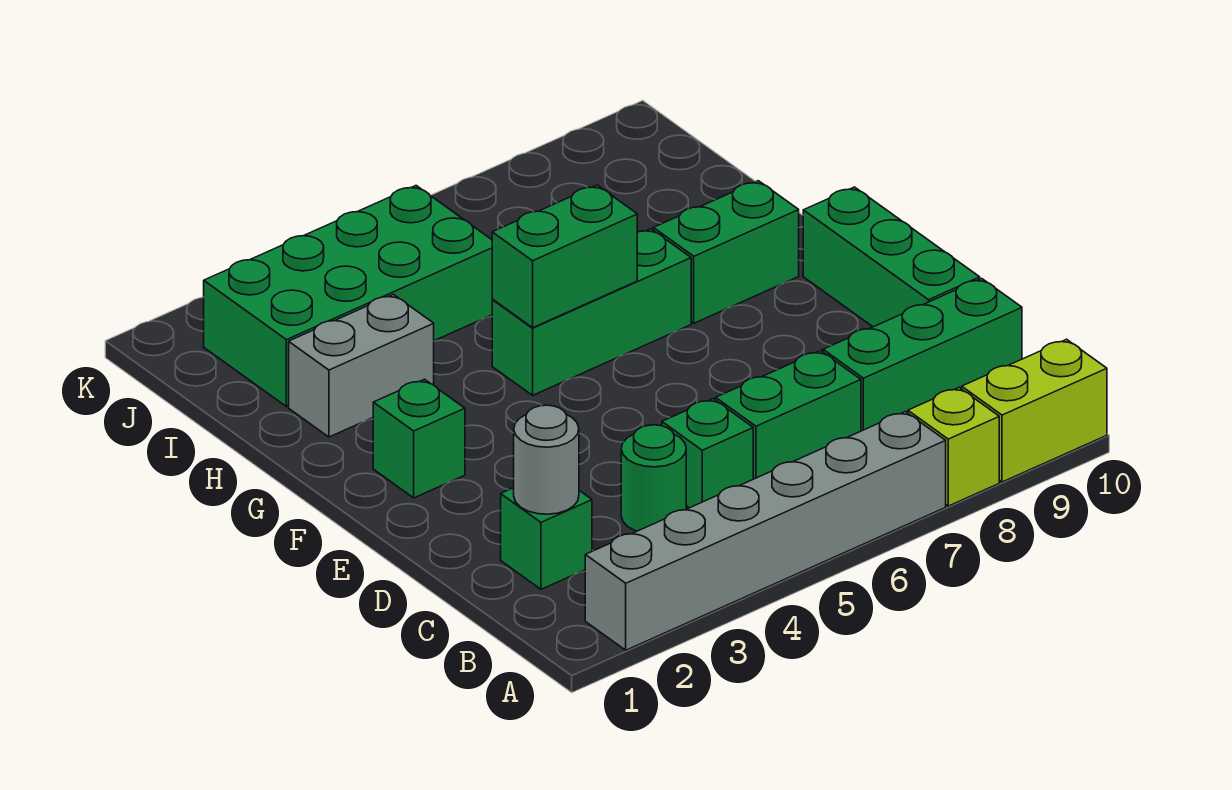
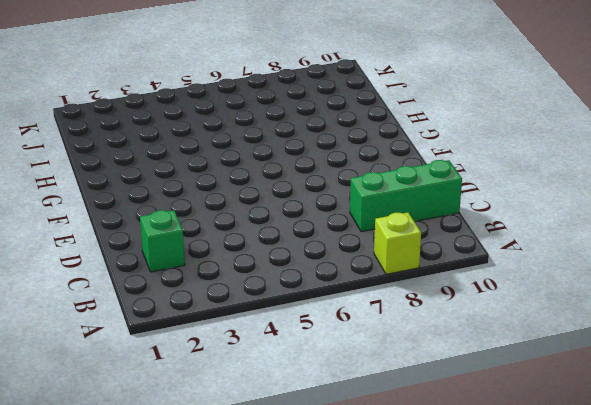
none -> grey 1x6 brick [585,412,946,650]
none -> lime 1x2 brick [962,339,1107,482]
none -> green 1x1 round brick [621,425,686,531]

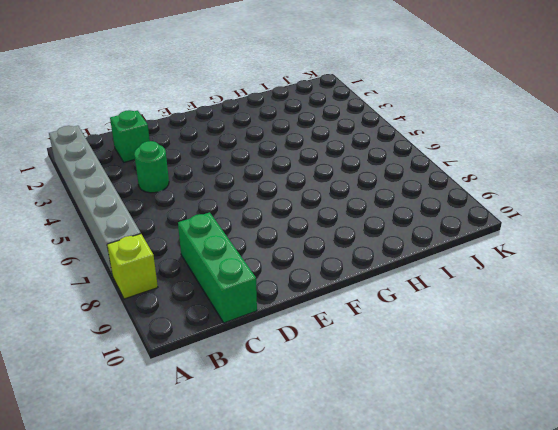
none -> lime 1x2 brick [962,339,1107,482]
none -> green 1x1 brick [662,399,753,508]
none -> green 1x2 brick [716,351,861,479]

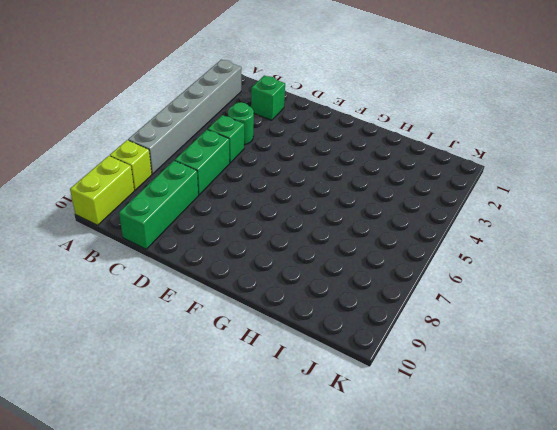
none -> green 1x3 brick [803,187,980,327]
none -> green 1x1 brick [373,379,465,498]
none -> green 1x3 brick [492,229,691,395]

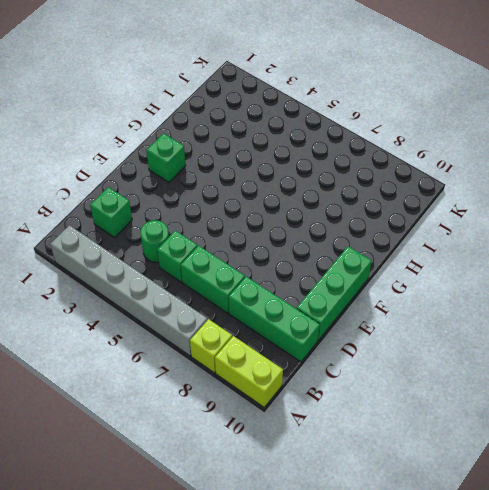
none -> green 1x3 brick [492,229,691,395]
none -> green 1x2 brick [653,181,799,323]
none -> grey 1x2 brick [289,294,434,437]

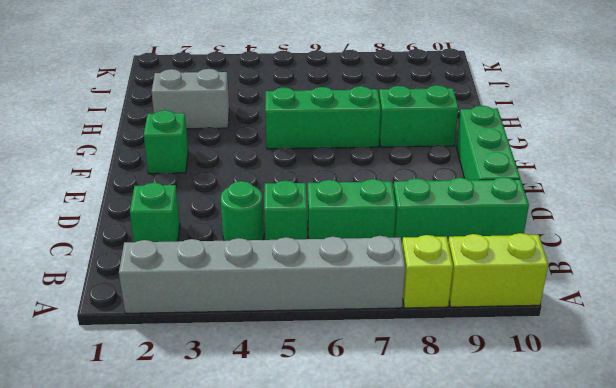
none -> green 2x4 brick [204,186,493,407]
none -> grey 1x1 round brick [514,405,579,514]
none -> green 1x2 brick [492,185,637,328]

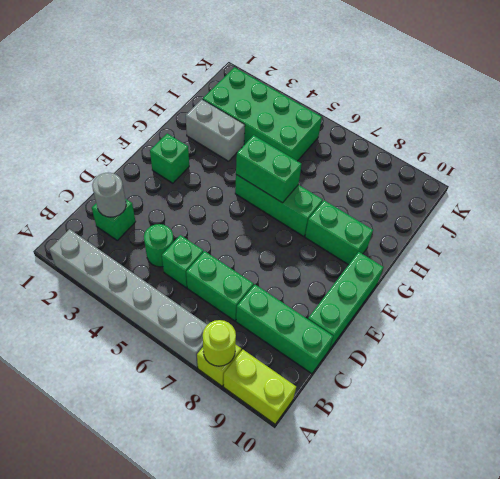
lime 1x1 round brick [203,320,236,366] -> none

